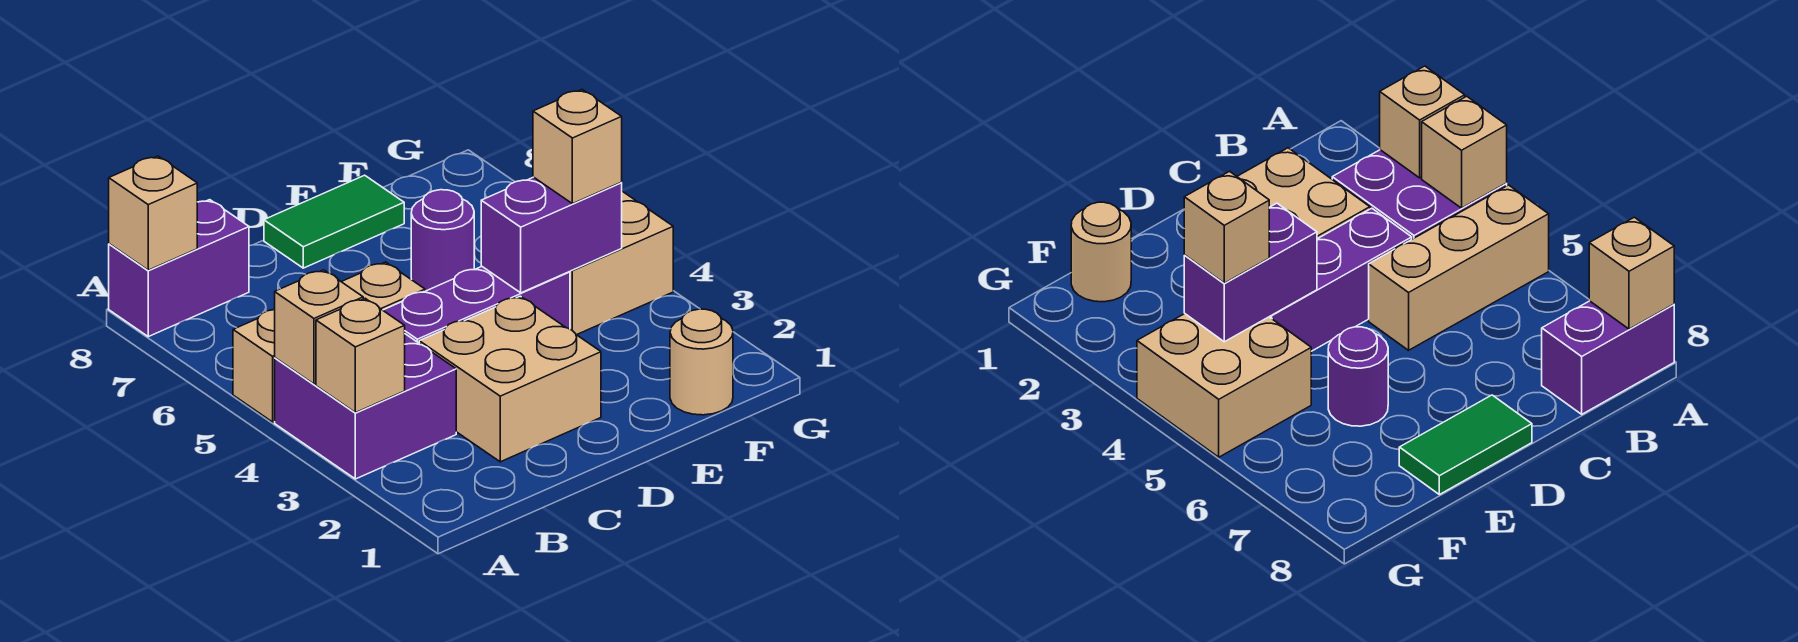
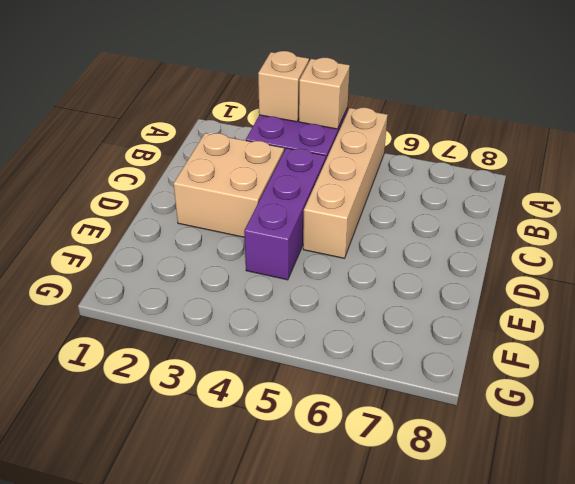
tan 1x4 brick [303,108,388,258] -> tan 1x3 brick [233,262,425,422]
none -> purple 1x2 brick [109,200,249,337]
none -> green 1x2 tile [264,175,404,268]
none -> purple 1x1 round brick [411,190,474,291]

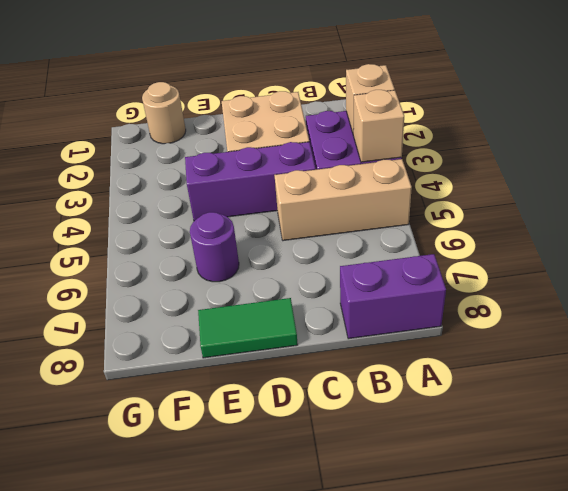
none -> tan 2x2 brick [570,191,673,335]
none -> tan 1x1 brick [109,156,197,270]
none -> purple 1x2 brick [481,177,622,293]

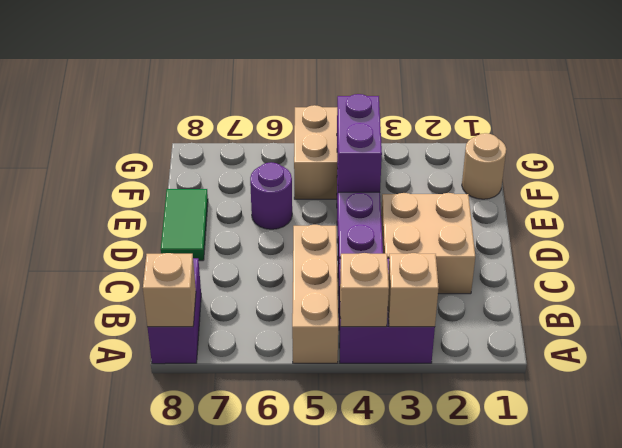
none -> tan 1x1 brick [533,90,622,204]

